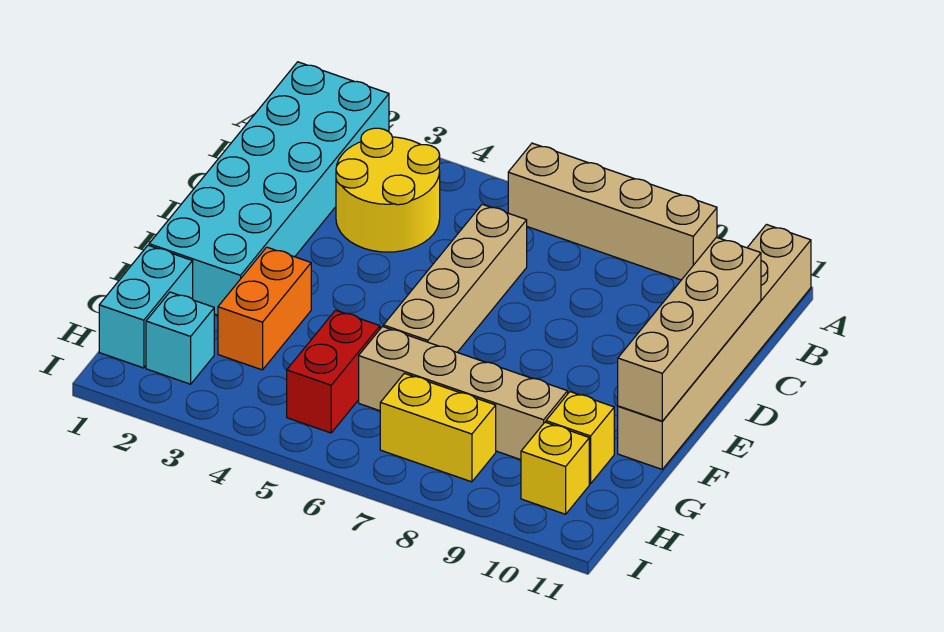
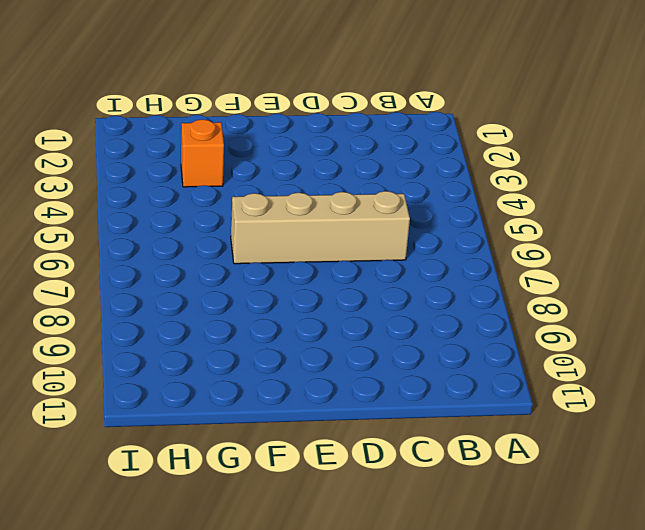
orange 1x1 brick [181,119,224,187] -> orange 1x2 brick [218,247,311,370]
none -> cyan 2x6 brick [149,62,389,315]
none -> tan 1x4 brick [508,143,717,280]
none -> tan 1x6 brick [618,225,811,469]

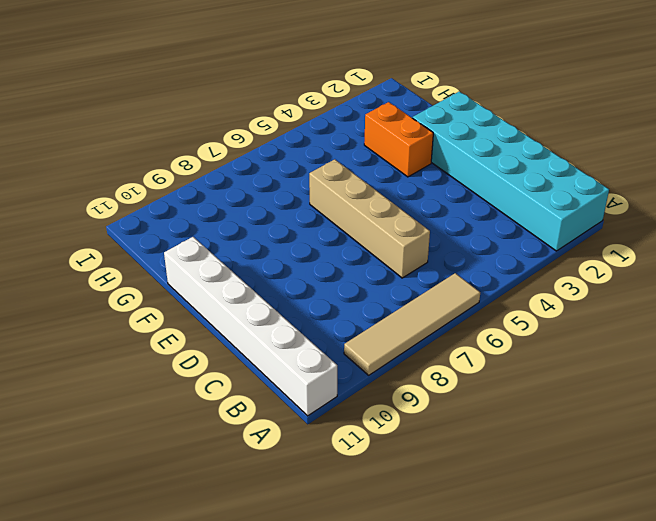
tan 1x4 tile [344,273,480,375] -> tan 1x4 brick [508,143,717,280]
white 1x6 brick [164,237,337,416] -> tan 1x6 brick [618,225,811,469]
none -> yellow 2x2 round brick [336,128,440,252]
none -> cyan 1x2 brick [99,245,193,368]
none -> red 1x2 brick [287,310,380,433]

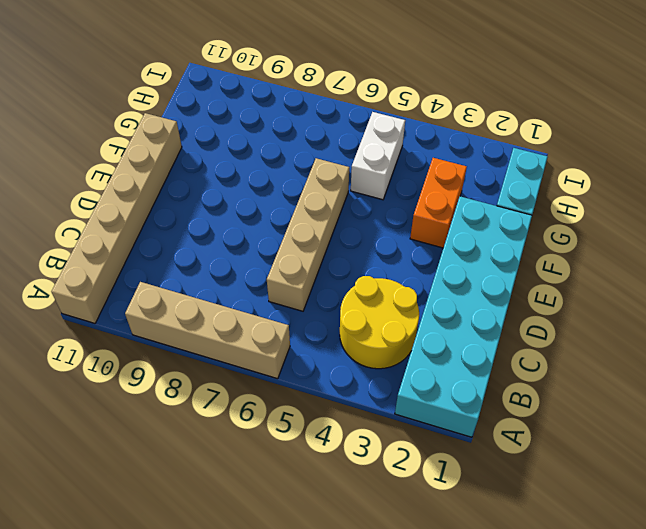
white 1x2 brick [351,112,405,200] -> red 1x2 brick [287,310,380,433]
none -> tan 1x4 brick [359,327,568,460]
none -> yellow 1x1 brick [546,392,614,484]
none -> cyan 1x1 brick [146,292,214,384]

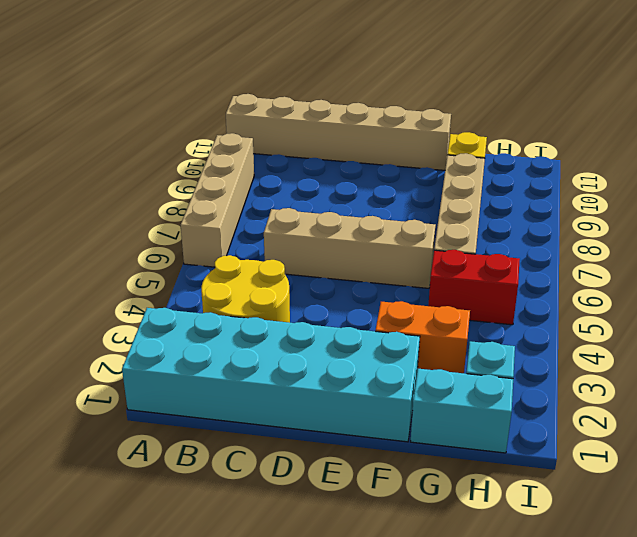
none -> yellow 1x2 brick [380,373,496,482]
none -> yellow 1x1 brick [521,422,589,514]
none -> tan 1x4 brick [618,237,761,421]

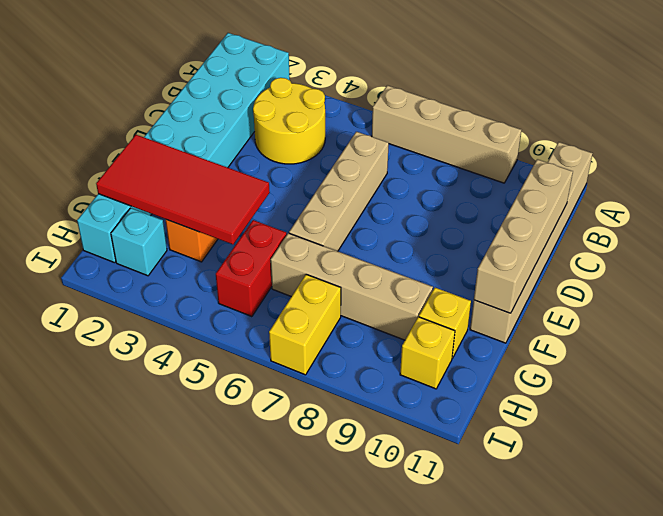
red 2x4 tile [96,135,270,244] -> none
yellow 1x2 brick [269,274,341,375] -> yellow 1x2 brick turned to [380,373,496,482]

